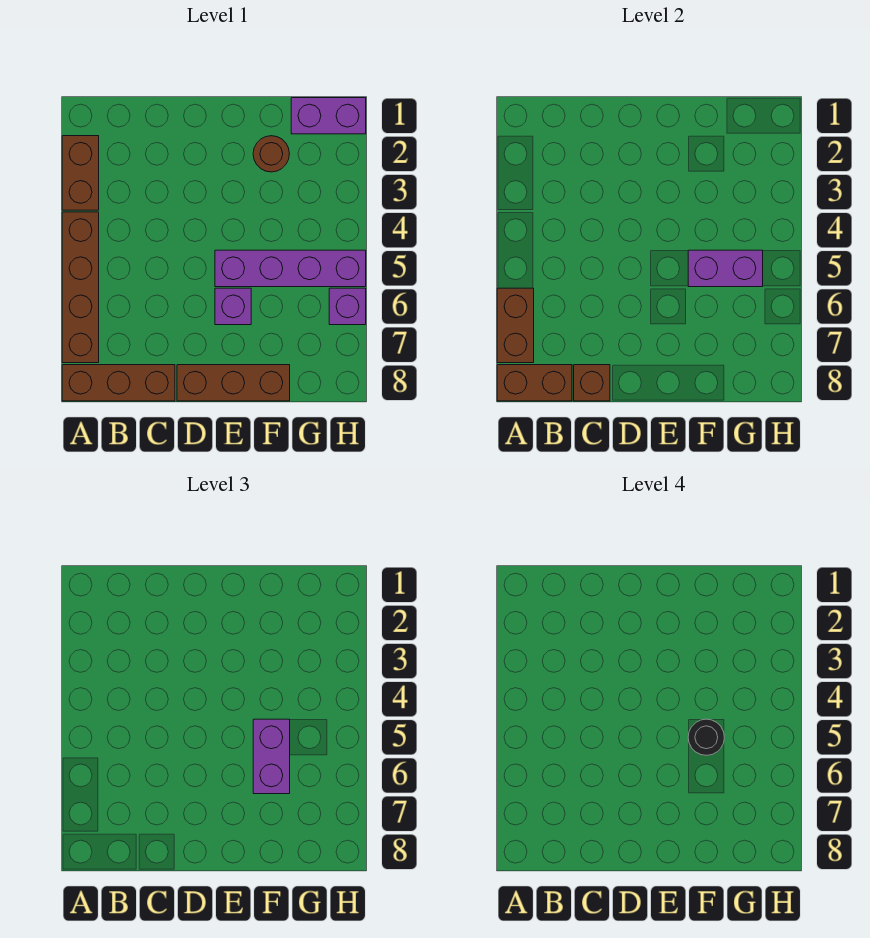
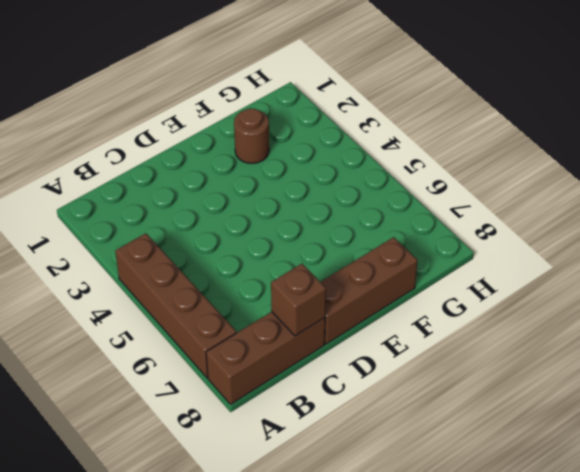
none -> brown 1x2 brick [62,136,99,210]
none -> purple 1x4 brick [215,250,366,287]
none -> purple 1x1 brick [215,288,251,325]

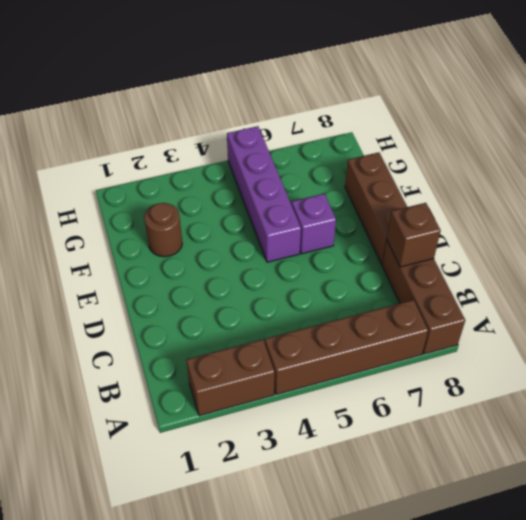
none -> purple 1x2 brick [291,98,366,134]
none -> purple 1x1 brick [329,288,366,325]
none -> brown 1x2 brick [497,288,534,363]

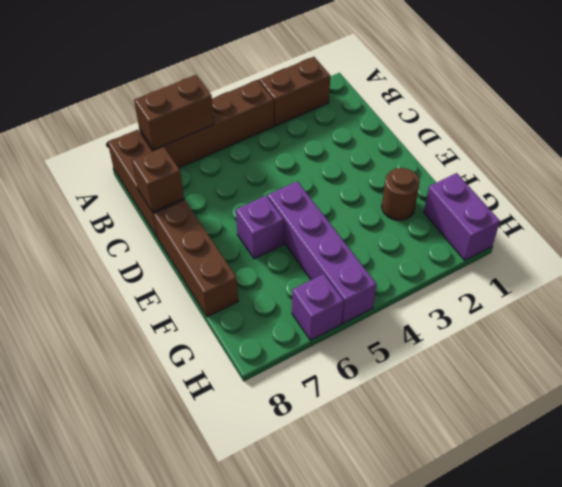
none -> brown 1x2 brick [497,365,572,401]
none -> purple 1x2 brick [688,250,763,287]
none -> purple 1x2 brick [253,719,290,794]

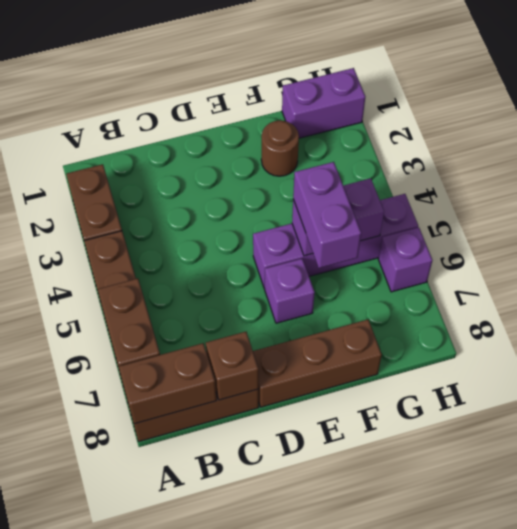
none -> black 1x1 round brick [688,719,724,755]

